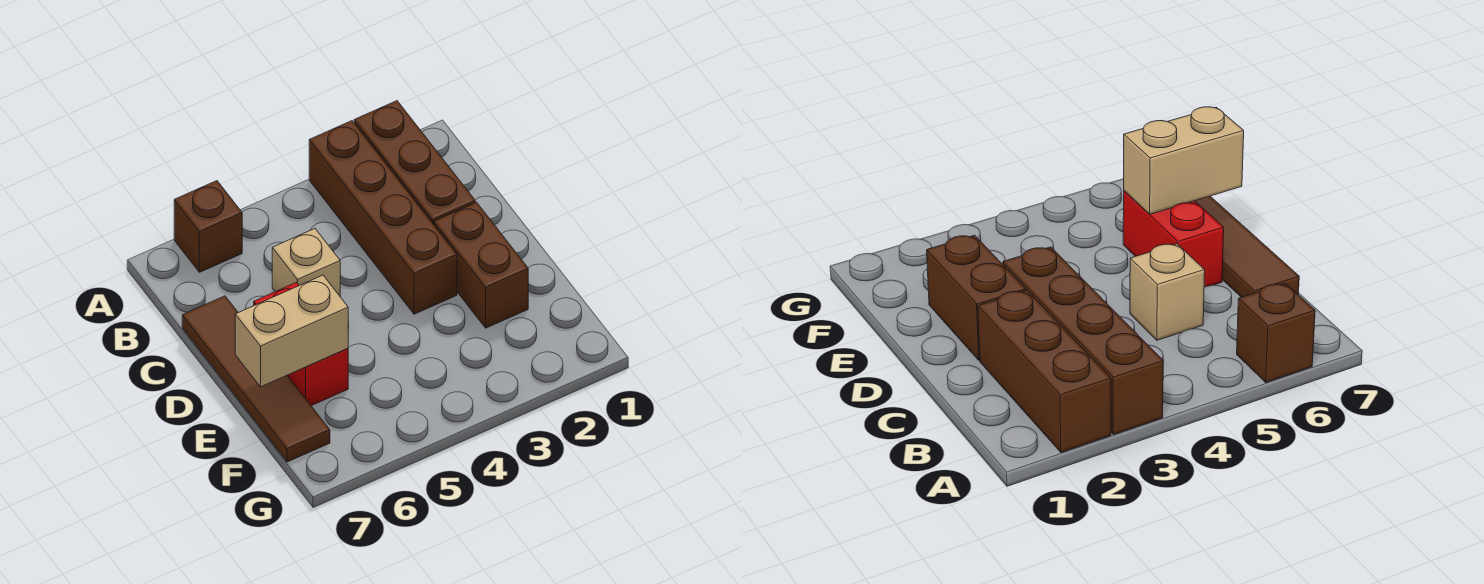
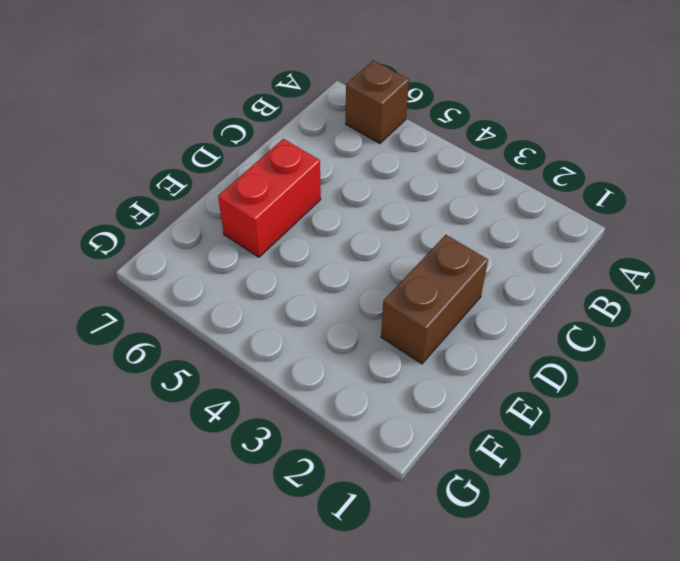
none -> brown 1x3 brick [354,101,475,225]
none -> brown 1x4 brick [309,121,457,314]

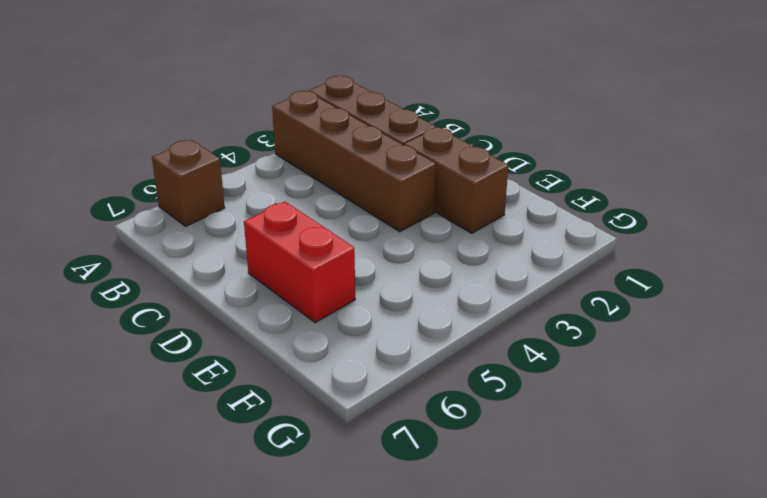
none -> tan 1x1 brick [272,229,340,296]
none -> brown 1x4 tile [182,296,330,462]

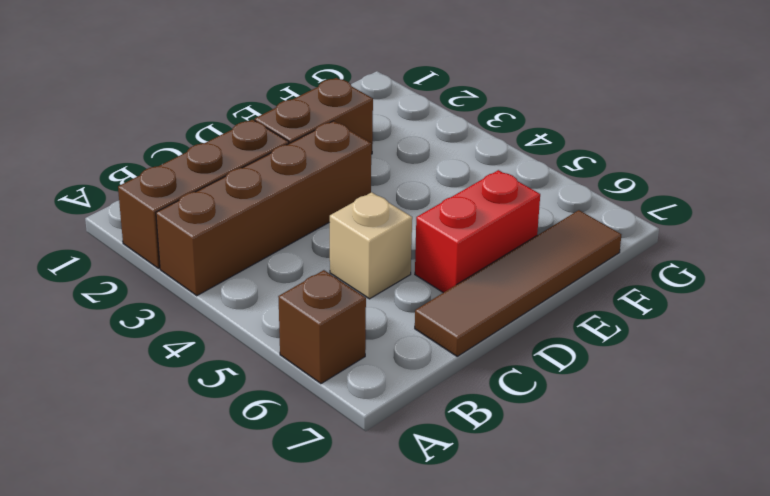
none -> tan 1x2 brick [235,275,348,387]

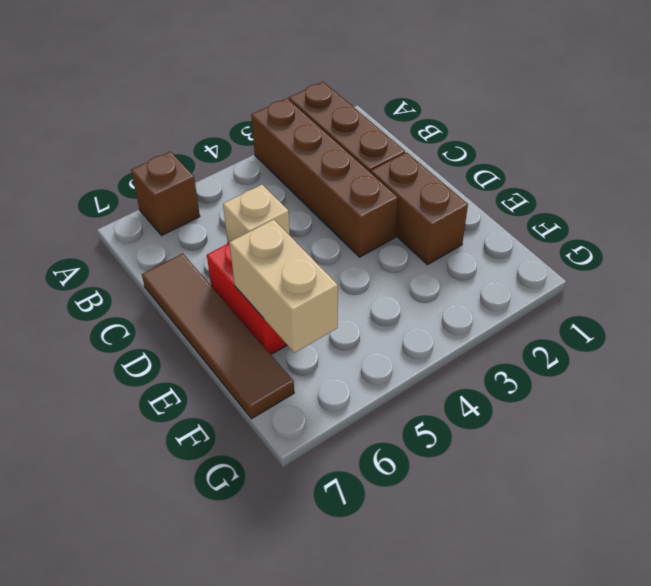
tan 1x2 brick [230,220,338,353] -> tan 1x2 brick turned to [235,275,348,387]

